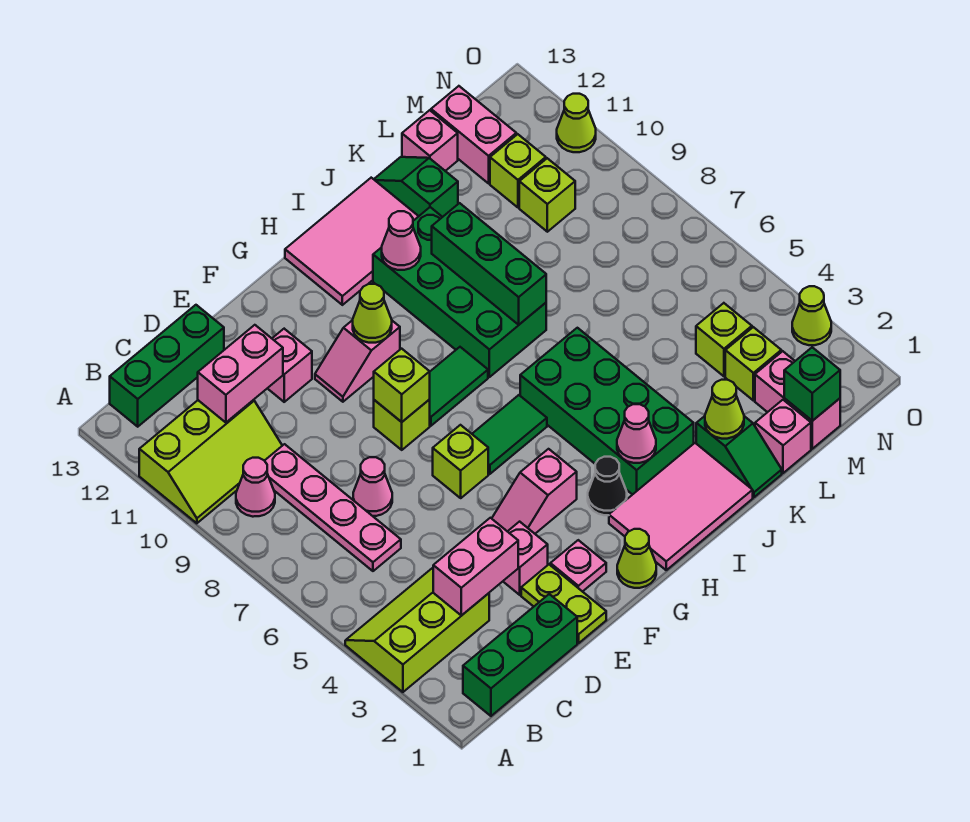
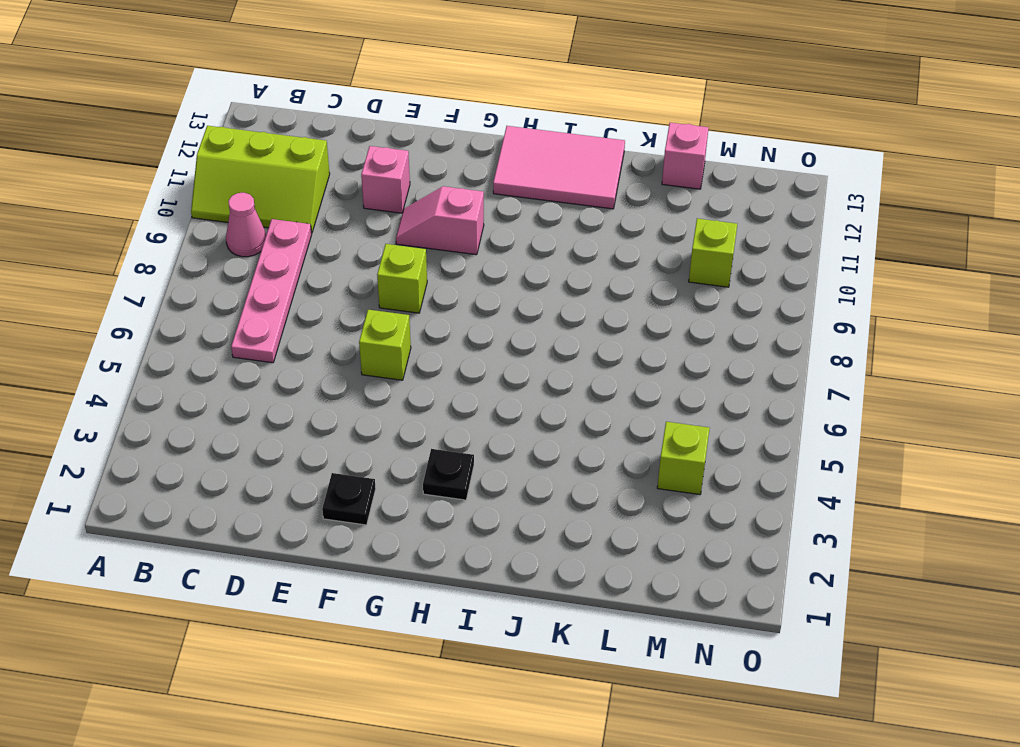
black 1x1 plate [322,473,376,525] -> pink 1x1 plate [550,540,606,592]
black 1x1 plate [423,449,474,500] -> black 1x1 cone [588,457,627,515]
none -> lime 2x3 slope [345,569,489,692]
none -> green 1x3 brick [463,594,577,716]
none -> green 1x3 brick [110,305,224,427]
none -> pink 1x1 cone [353,457,392,516]

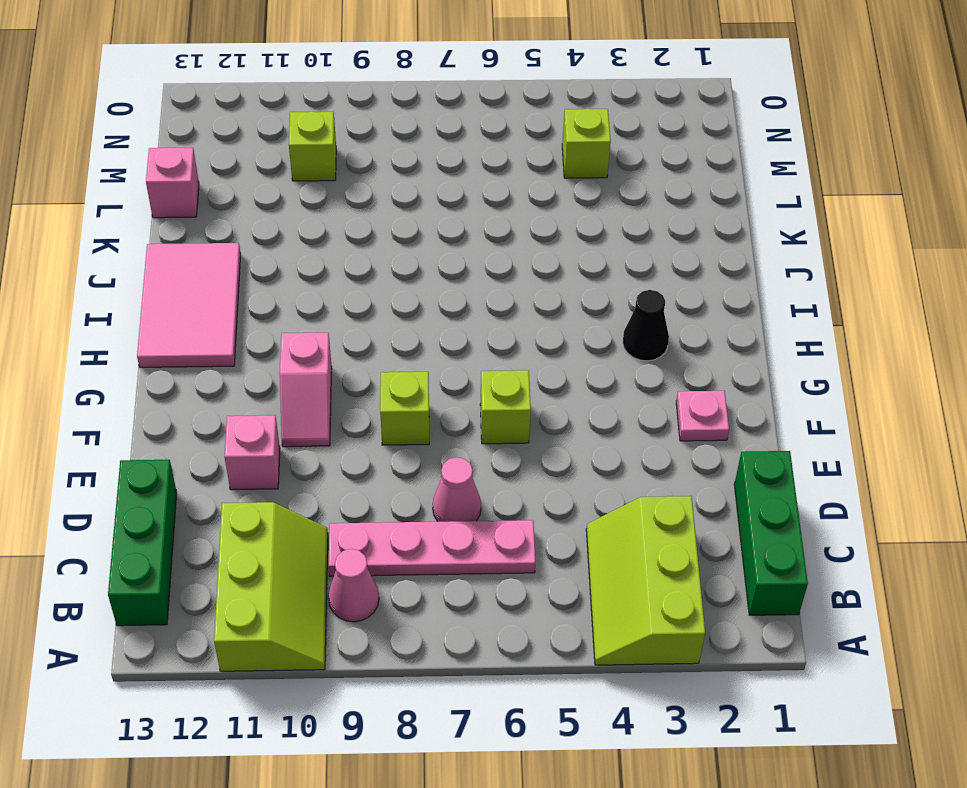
none -> lime 1x2 plate [521,565,606,643]
none -> pink 1x1 brick [503,522,548,595]
none -> pink 1x2 slope [492,449,577,534]
none -> lime 1x1 cone [617,529,656,588]

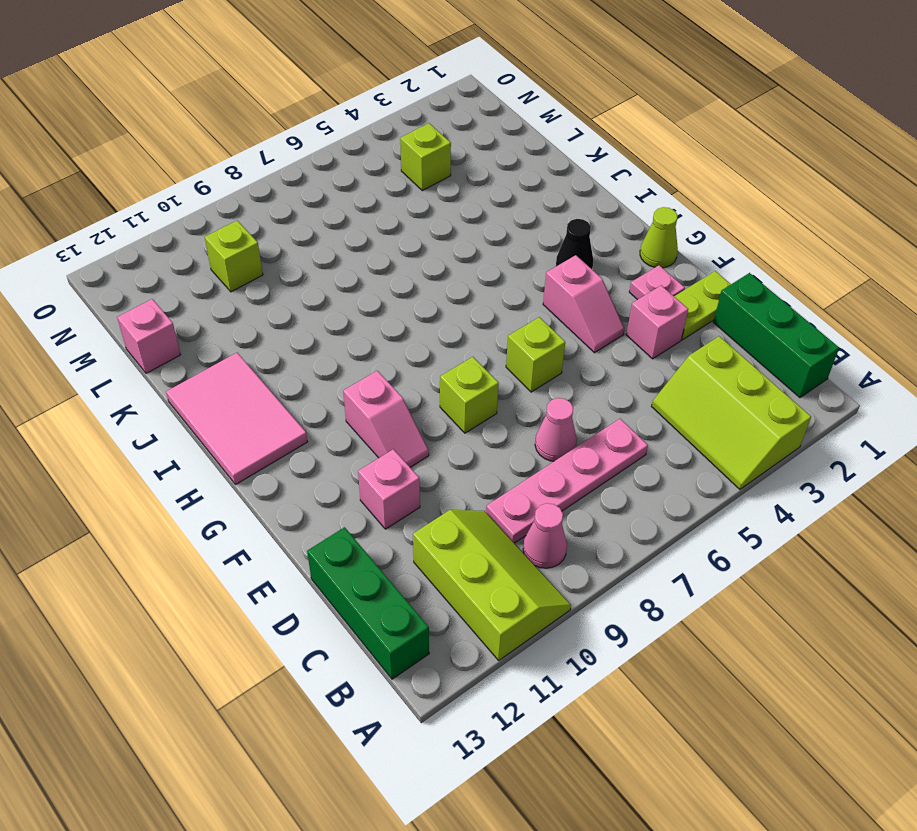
none -> green 1x2 tile [472,395,547,474]
none -> green 1x2 tile [429,347,488,426]
none -> pink 2x3 tile [609,443,753,570]
none -> green 2x4 brick [520,328,694,495]

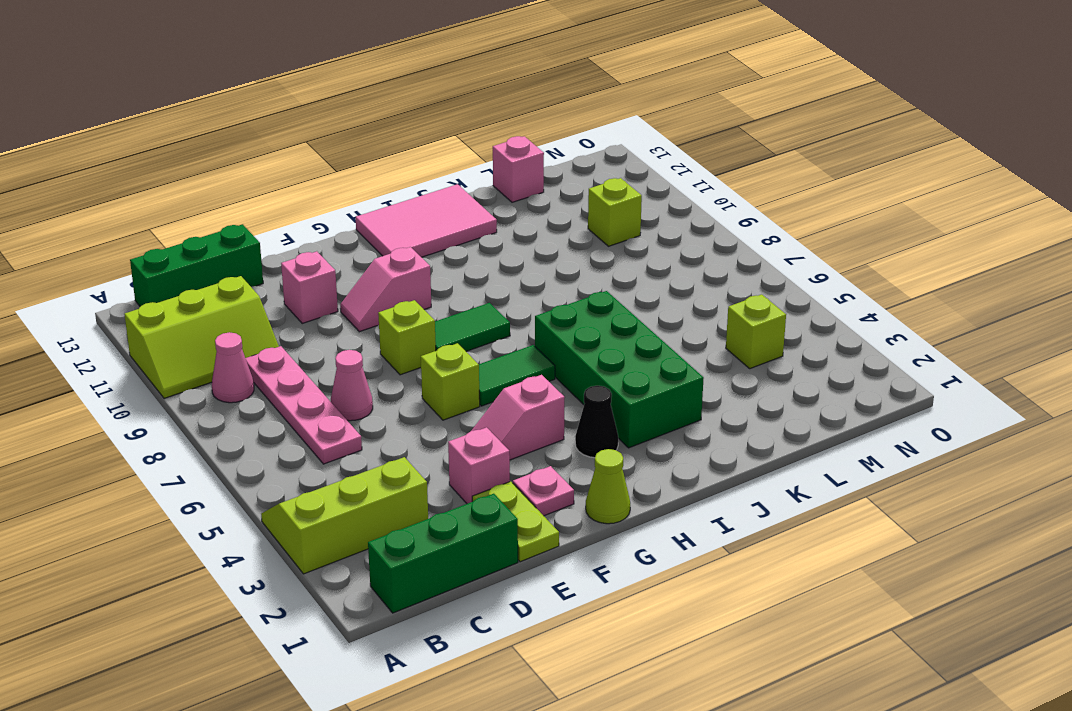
none -> pink 2x3 tile [609,443,753,570]
none -> green 2x4 brick [373,207,546,377]
none -> green 1x2 slope [696,416,782,497]
none -> green 1x2 slope [374,157,458,217]

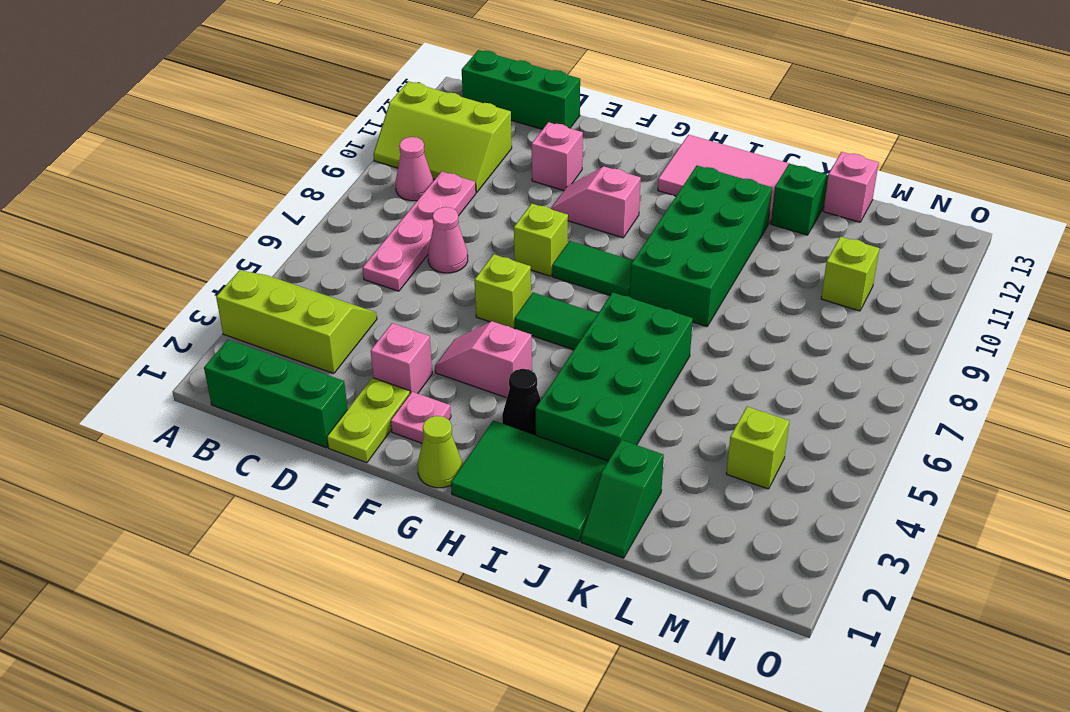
green 2x3 tile [451,420,608,542] -> pink 2x3 tile [609,443,753,570]
none -> pink 1x1 brick [755,400,811,473]
none -> pink 1x2 brick [755,351,840,449]
none -> lime 1x1 brick [725,327,781,401]
none -> lime 1x1 brick [490,134,546,207]

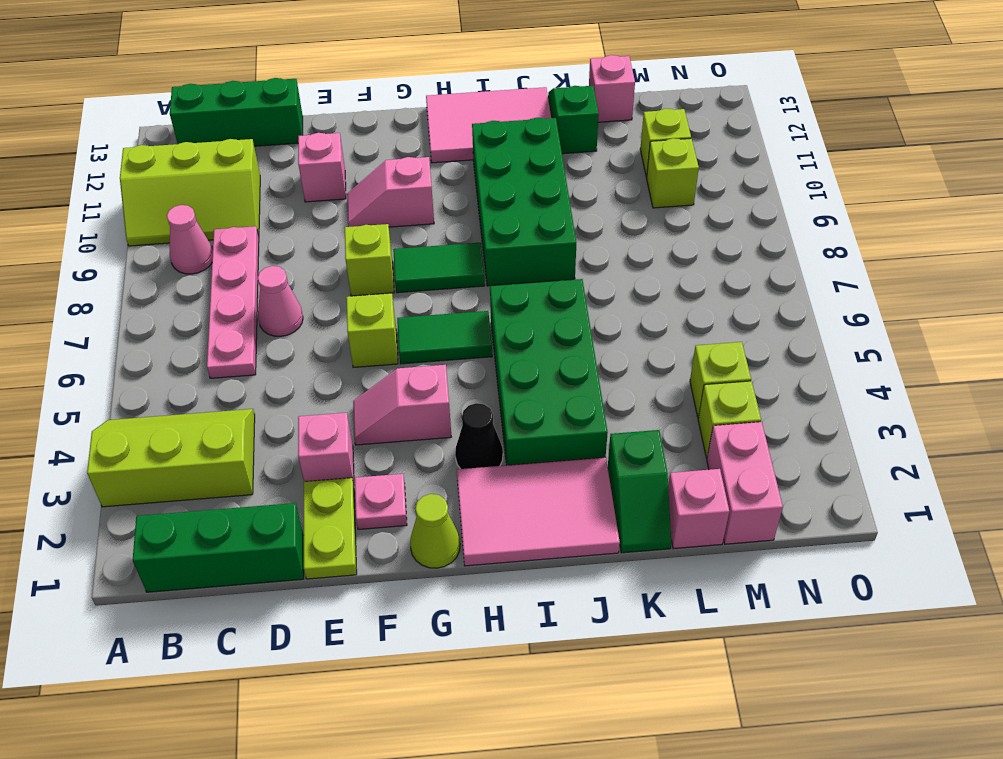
none -> pink 1x2 brick [431,86,516,183]
none -> lime 1x1 cone [792,286,831,345]
none -> lime 1x1 cone [557,94,596,152]
none -> pink 1x2 brick [433,518,518,616]

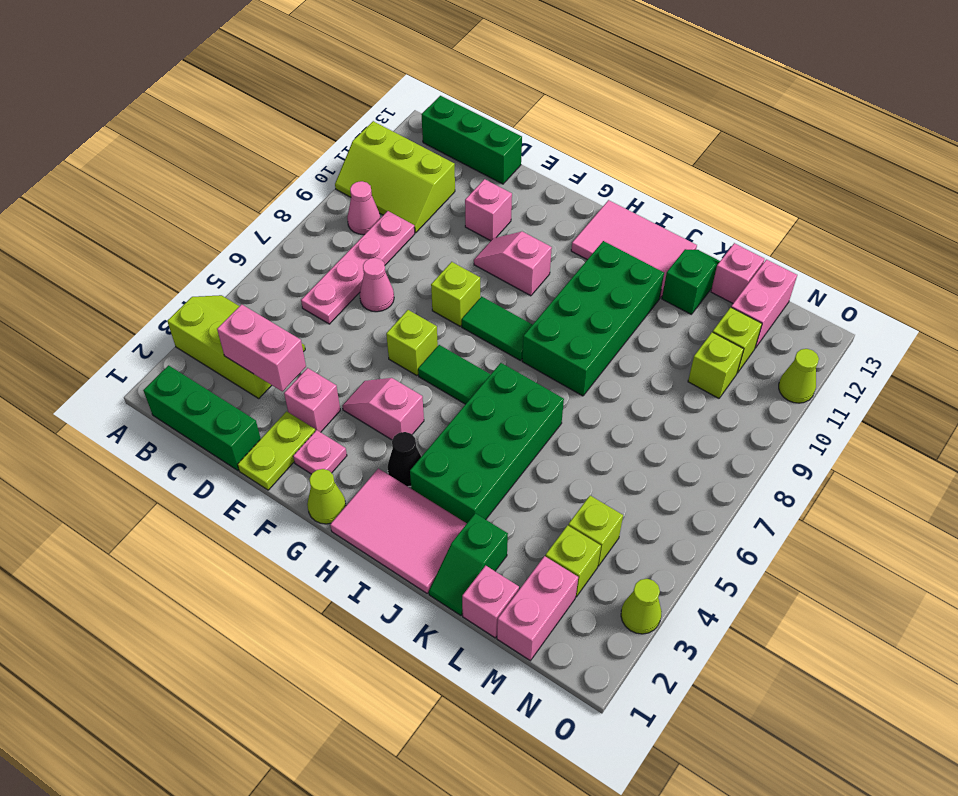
none -> pink 1x2 brick [198,325,283,423]
none -> lime 1x1 brick [374,349,430,422]
none -> lime 1x1 cone [353,284,392,343]
none -> pink 1x1 cone [617,404,656,463]

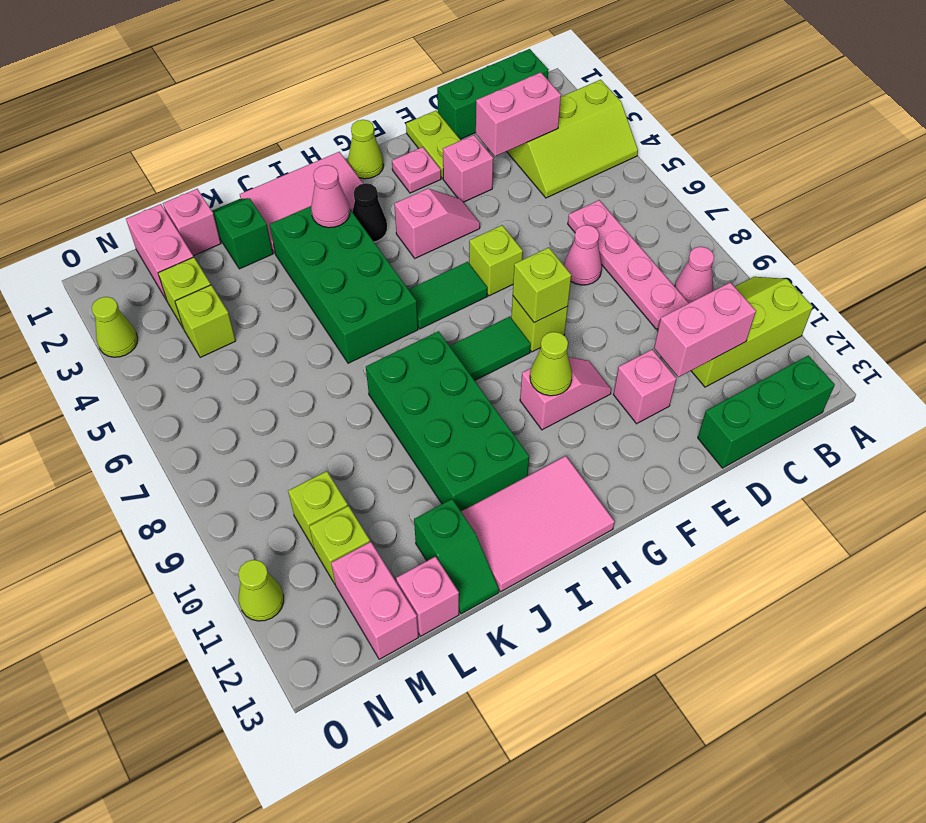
none -> pink 1x1 cone [382,211,421,270]
none -> green 1x3 brick [432,203,546,325]
none -> lime 1x1 cone [705,380,744,439]
none -> green 1x1 brick [784,347,840,421]

